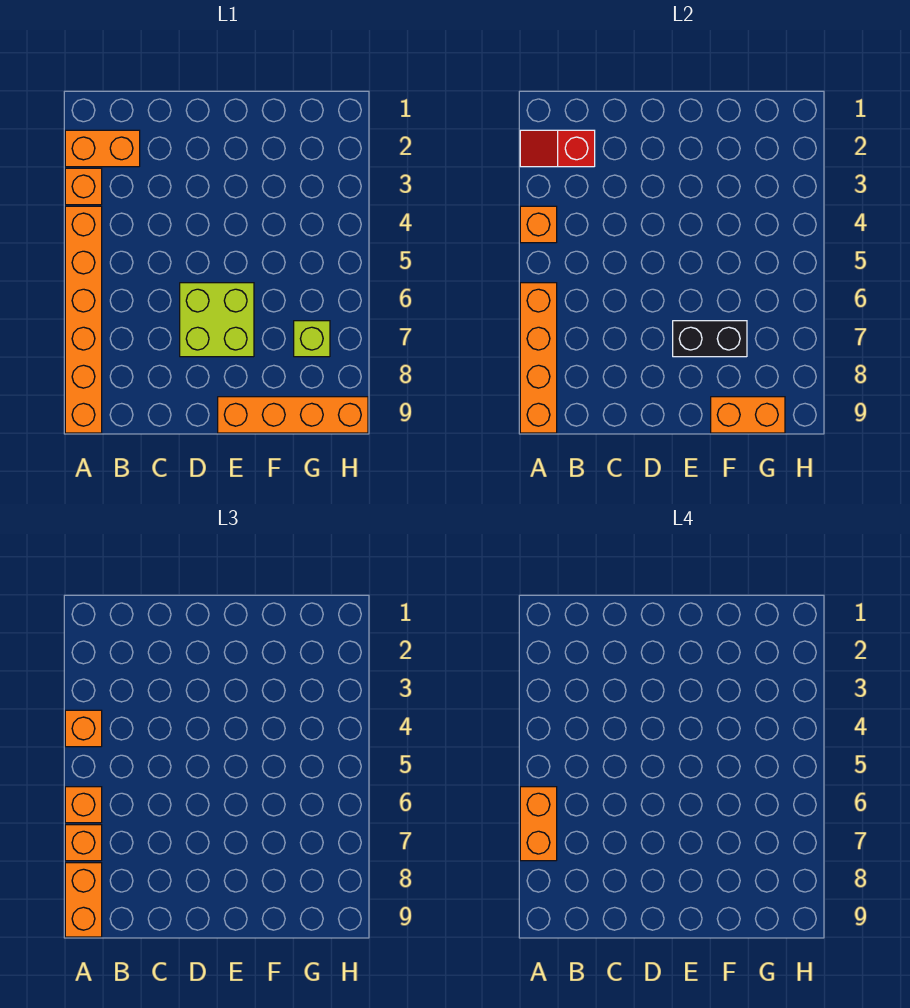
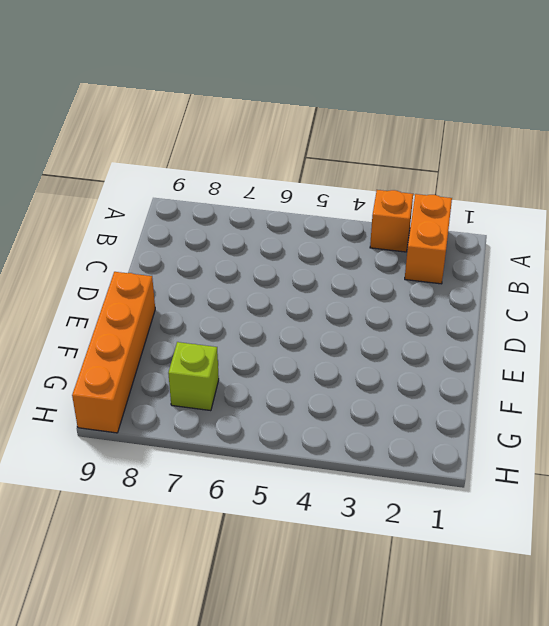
none -> orange 1x6 brick [65,206,102,433]
none -> lime 2x2 brick [180,283,254,357]
none -> red 1x2 slope [520,130,595,167]

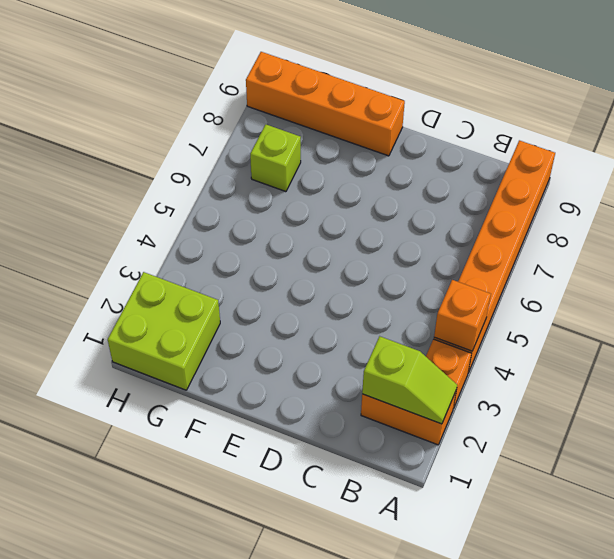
lime 1x2 slope [362,336,457,424] -> red 1x2 slope [520,130,595,167]
lime 2x2 brick [108,272,220,390] -> lime 2x2 brick moved to [180,283,254,357]
none -> orange 1x4 brick [520,283,557,433]
none -> black 1x2 brick [673,321,747,357]
none -> orange 1x2 brick [711,397,785,433]

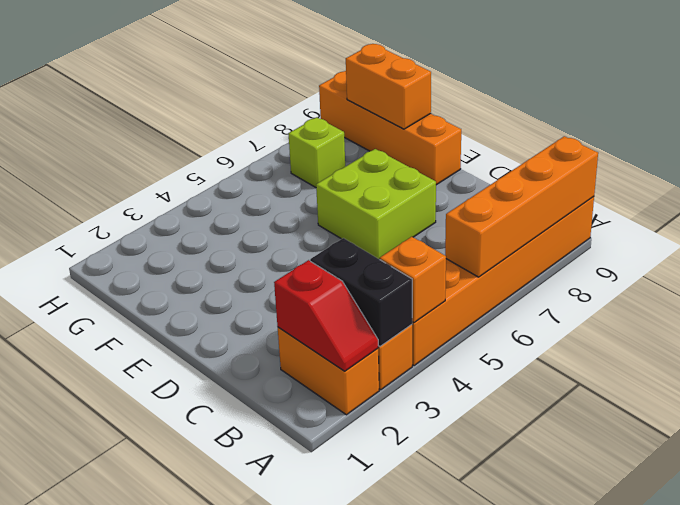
black 1x2 brick [310,238,412,346] -> black 1x2 brick moved to [673,321,747,357]
none -> orange 1x1 brick [65,710,102,747]
none -> orange 1x1 brick [65,787,102,823]
none -> orange 1x1 brick [65,825,102,861]

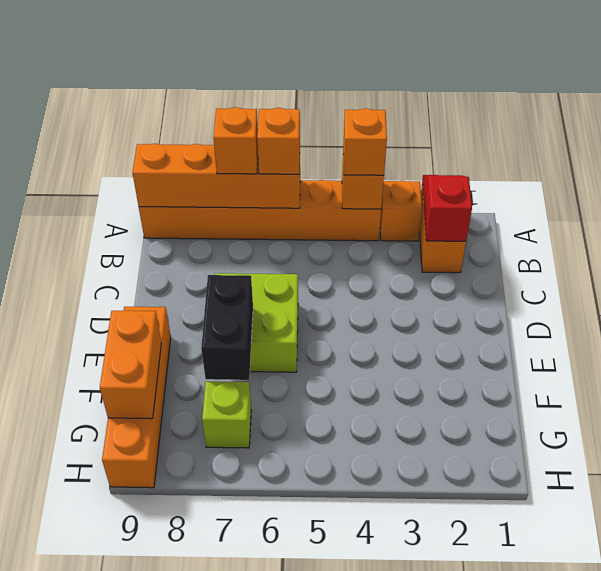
none -> orange 1x2 brick [65,863,102,937]
none -> orange 1x2 brick [520,787,557,861]

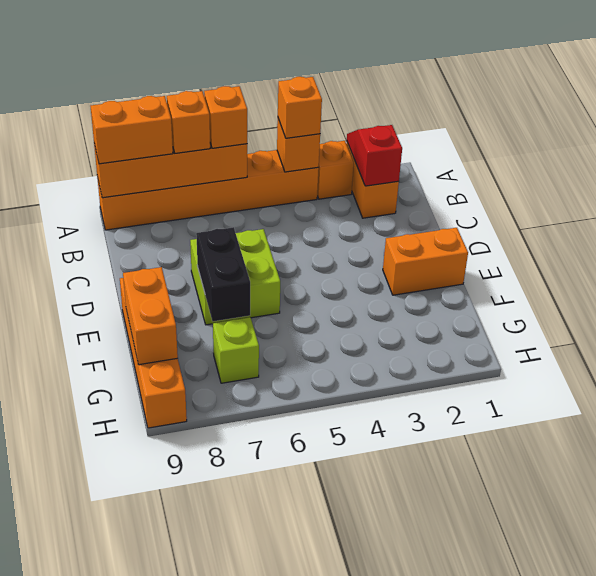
orange 1x2 brick [383,228,468,295] -> orange 1x2 brick moved to [520,787,557,861]

